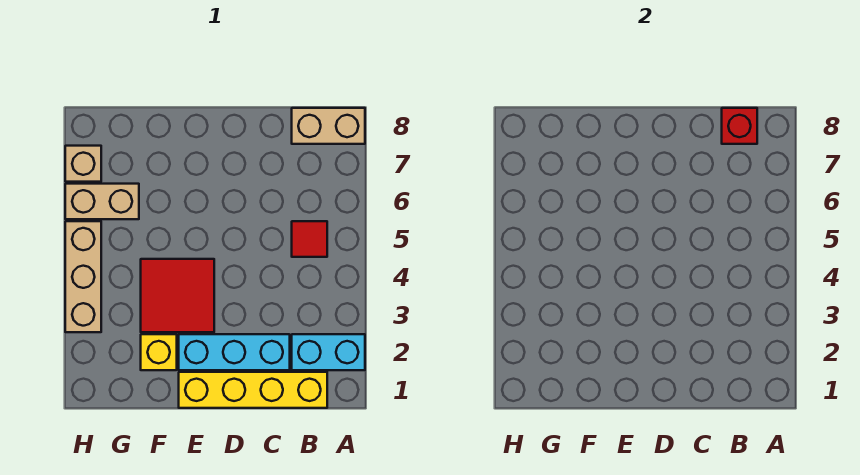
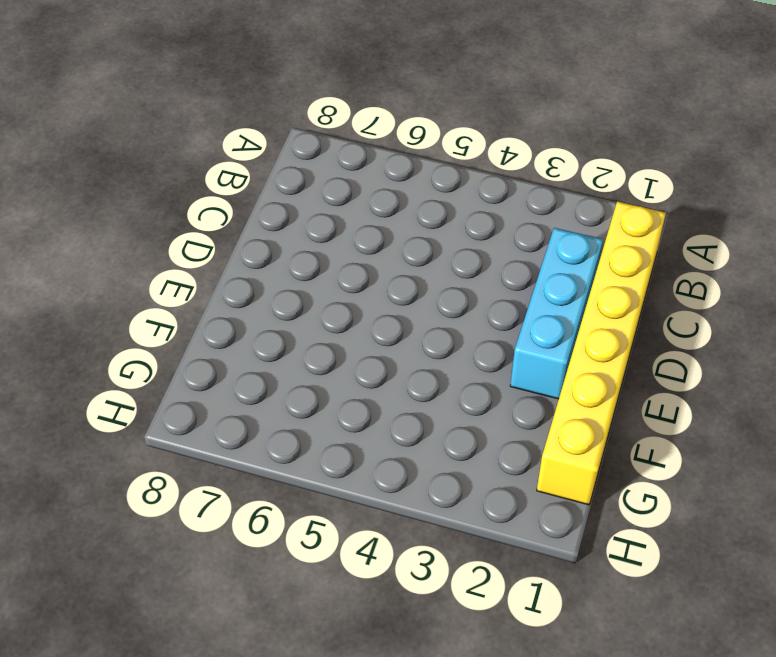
yellow 1x6 brick [537,201,666,505] -> yellow 1x4 brick [179,372,327,408]
none -> cyan 1x2 brick [292,334,365,370]
none -> tan 1x2 brick [292,108,365,144]

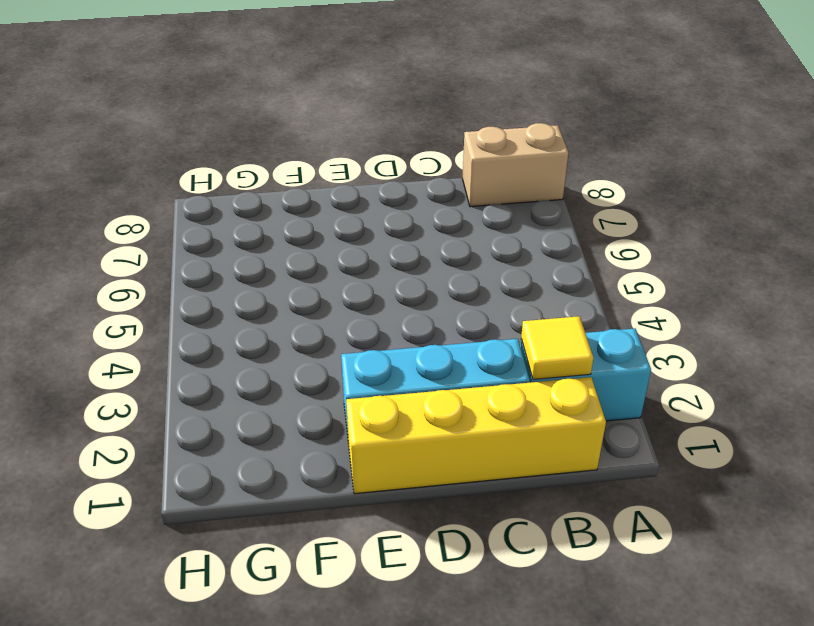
yellow 1x1 tile [521,316,593,380] -> none
none -> red 1x1 tile [292,221,327,257]
none -> red 2x2 tile [141,259,214,332]

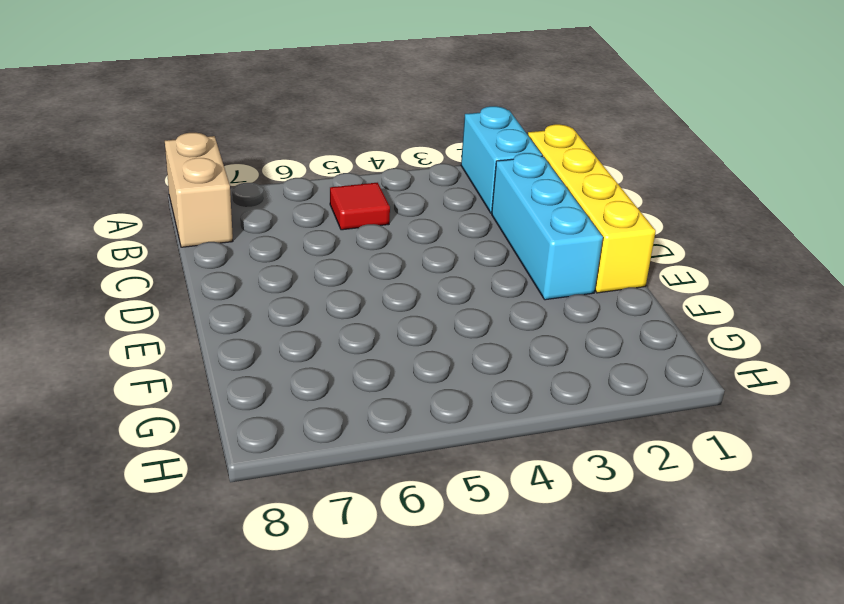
none -> red 2x2 tile [141,259,214,332]
none -> yellow 1x1 brick [141,334,177,370]

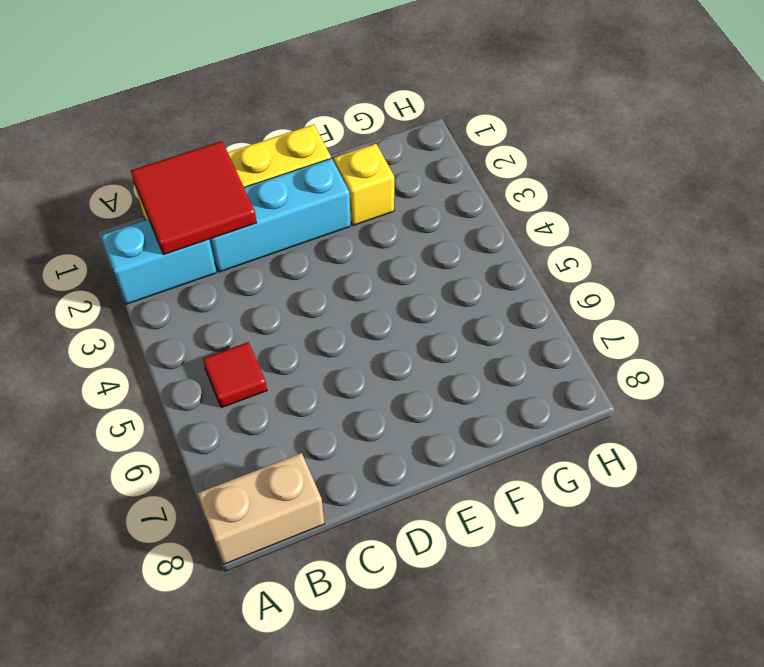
red 2x2 tile [131,141,257,255] -> red 2x2 tile moved to [141,259,214,332]
none -> tan 1x2 brick [65,184,139,219]
none -> tan 1x3 brick [65,221,101,332]

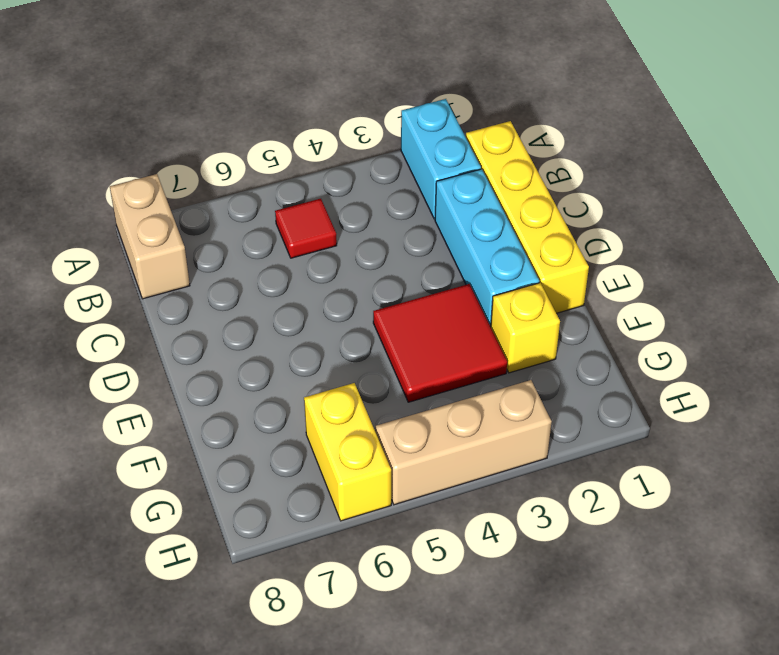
yellow 1x2 brick [304,383,391,521] -> tan 1x2 brick [65,184,139,219]
none -> tan 1x1 brick [65,146,101,182]
none -> red 1x1 brick [722,108,757,144]

